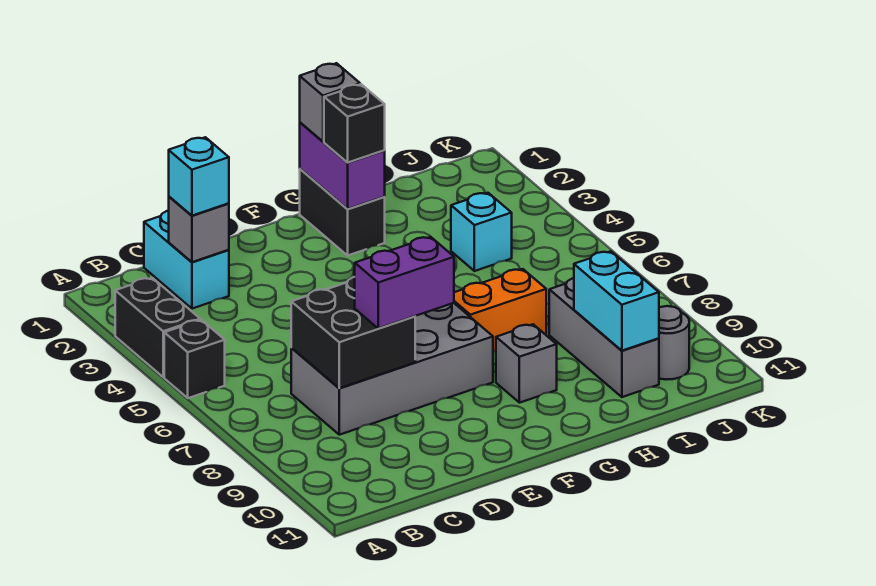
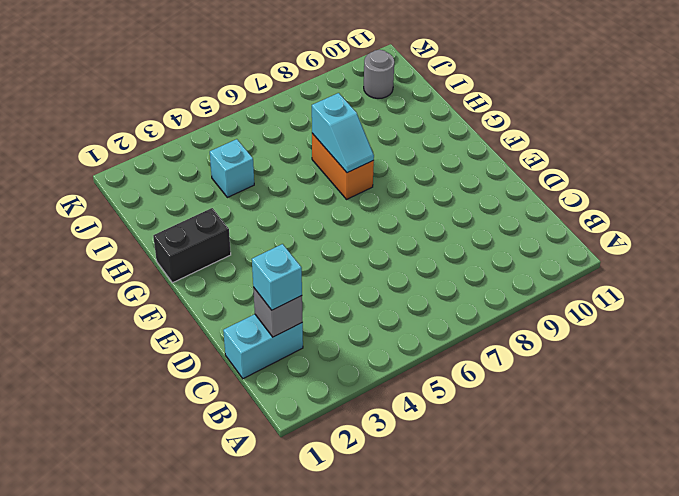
cyan 1x2 slope [312,93,374,173] -> none
none -> black 1x2 brick [115,278,200,377]
none -> black 1x1 brick [164,320,225,398]
none -> grey 2x4 brick [291,303,493,435]

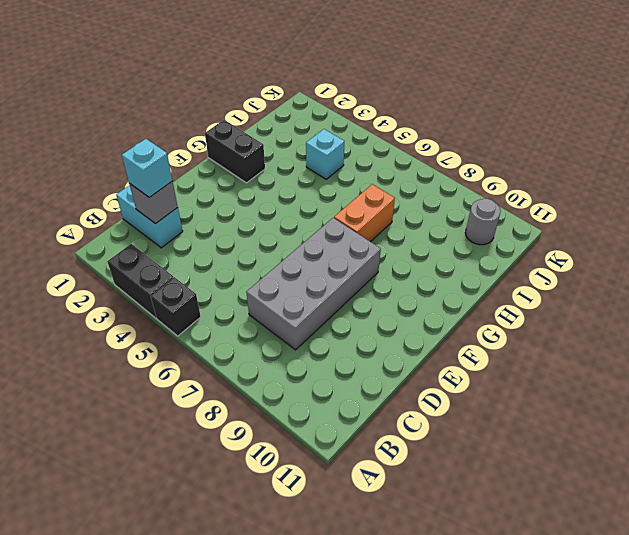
none -> grey 1x1 brick [496,324,557,403]
none -> grey 1x3 brick [549,278,659,397]
none -> black 2x2 brick [291,277,415,388]

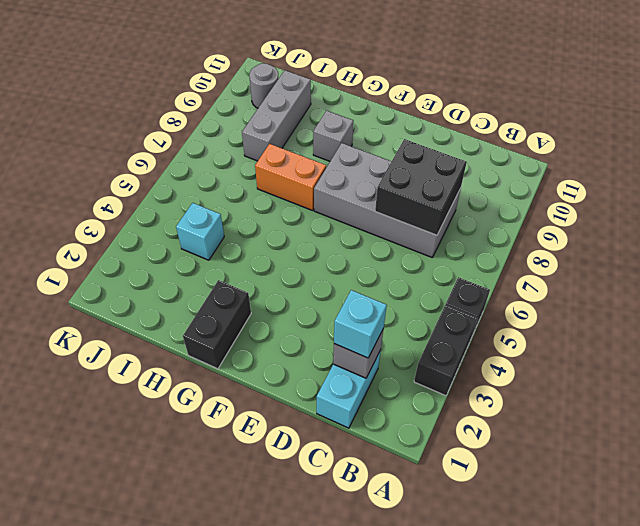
none -> purple 1x2 brick [300,123,385,209]
none -> cyan 1x2 brick [574,251,659,351]
none -> purple 1x2 brick [355,237,454,328]

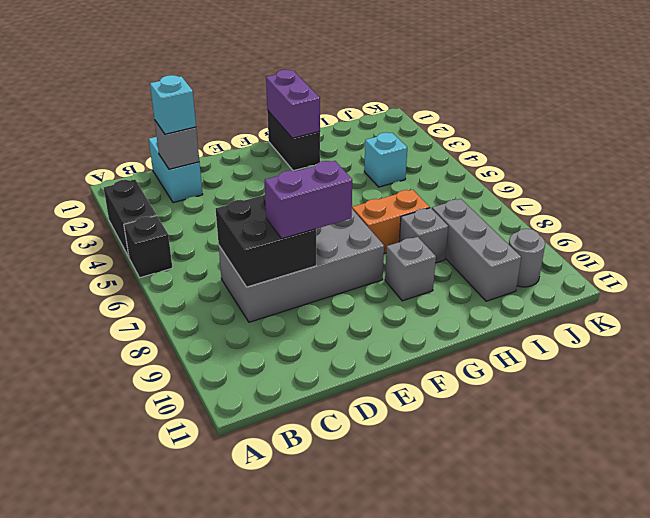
grey 1x1 brick [399,208,448,263] -> grey 1x1 brick moved to [300,63,360,142]
none -> cyan 1x2 brick [574,251,659,351]
none -> black 1x1 brick [324,84,385,162]

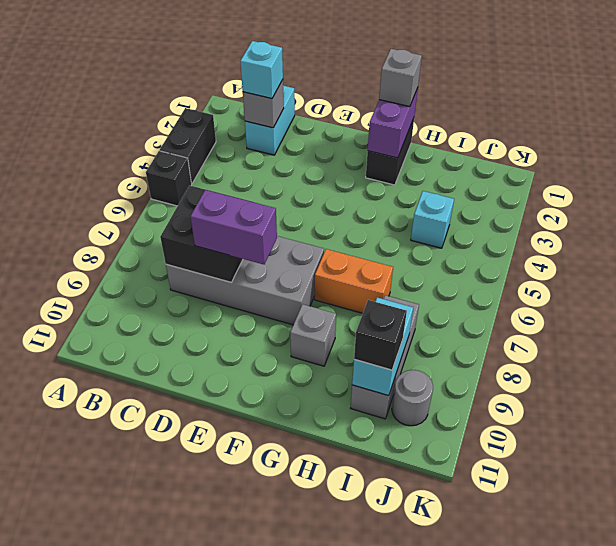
black 1x1 brick [354,300,407,370] -> black 1x1 brick moved to [324,84,385,162]

